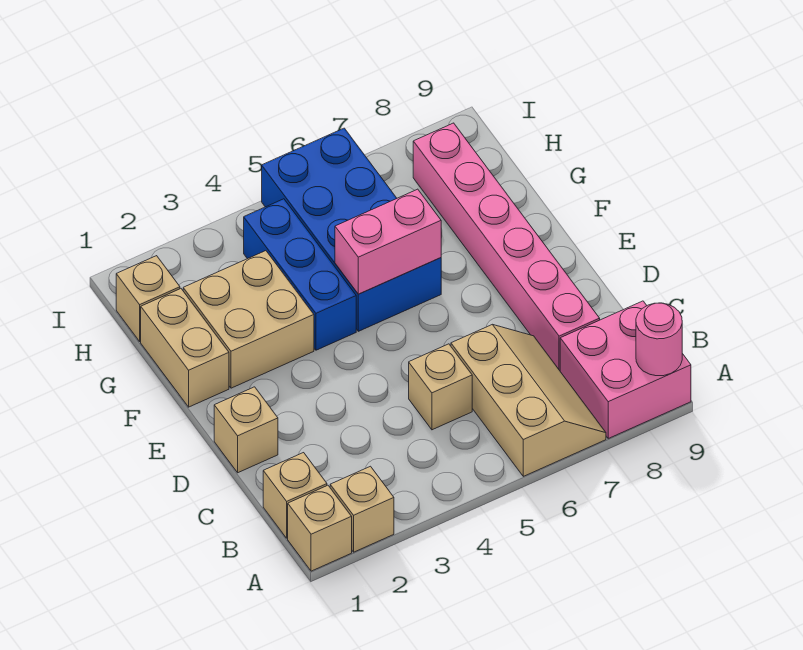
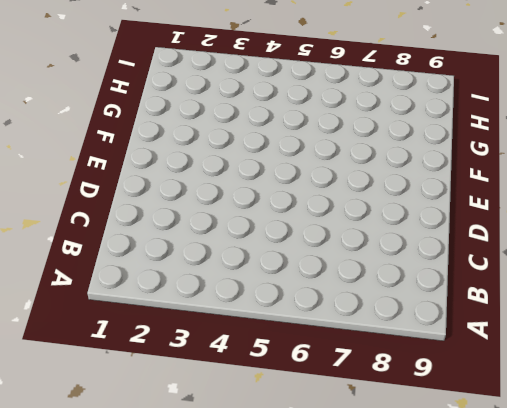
none -> tan 1x1 brick [288,485,352,571]
none -> tan 1x1 brick [330,466,394,552]
none -> tan 2x3 slope [451,325,606,476]

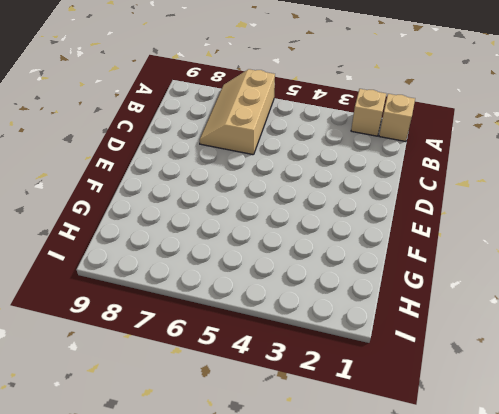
none -> pink 2x2 brick [560,301,691,438]
none -> tan 1x1 brick [263,453,327,538]
none -> tan 1x1 brick [409,344,472,430]

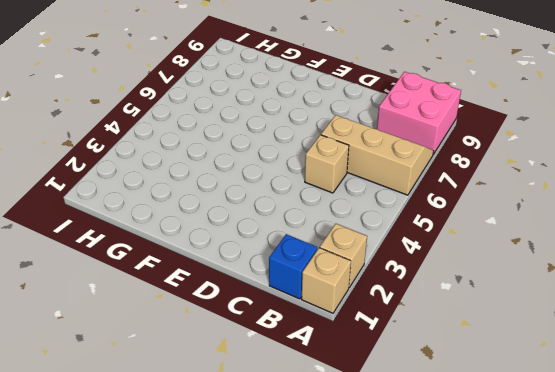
blue 1x1 brick [269,234,317,299] -> tan 1x1 brick [263,453,327,538]
none -> pink 1x6 brick [413,123,600,370]
none -> tan 1x1 brick [214,387,278,473]
none -> tan 1x2 brick [141,289,229,407]

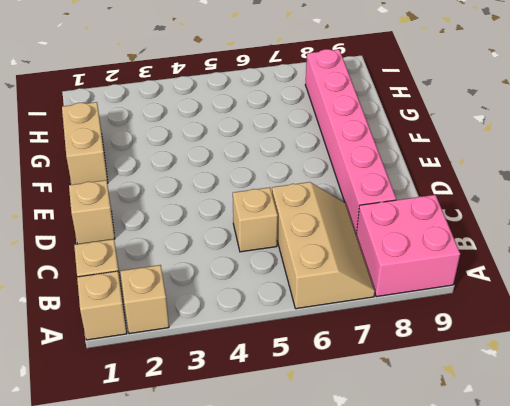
none -> tan 2x2 brick [183,251,314,388]
none -> blue 1x3 brick [244,199,356,350]
none -> blue 2x4 brick [262,128,441,331]

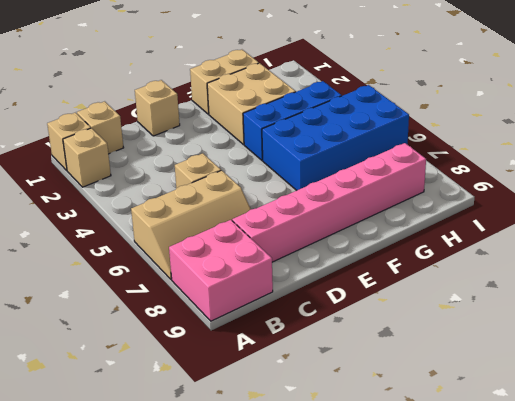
none -> tan 1x1 brick [116,256,180,341]
none -> pink 1x1 round brick [636,303,682,376]
none -> pink 1x2 brick [335,189,441,294]

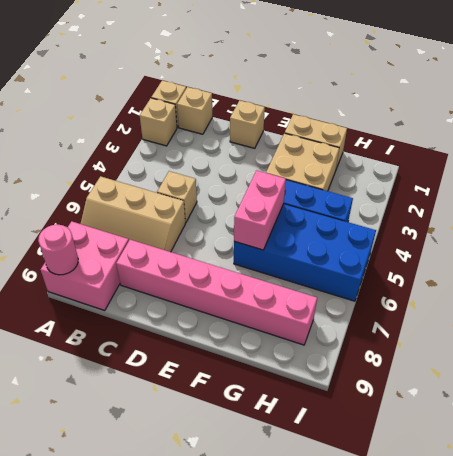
none -> tan 1x1 brick [116,256,180,341]

